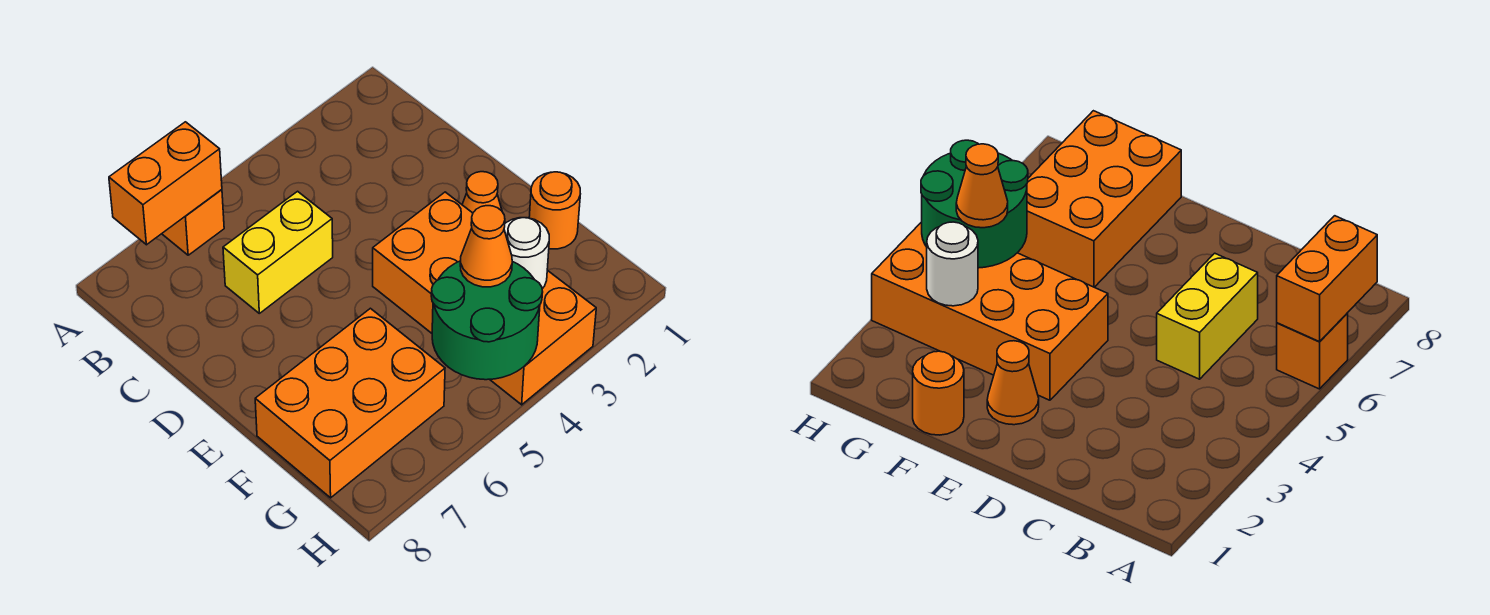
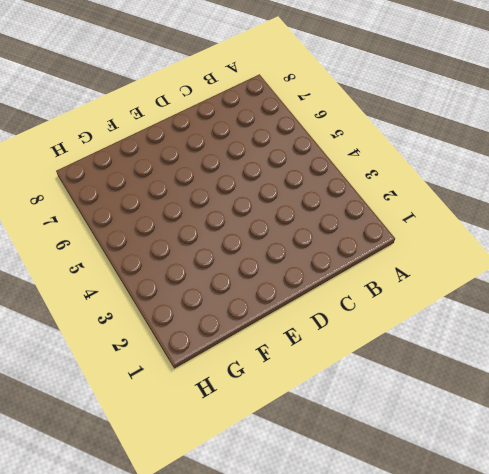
none -> orange 1x1 brick [162,190,224,255]
none -> yellow 1x2 brick [223,191,333,313]

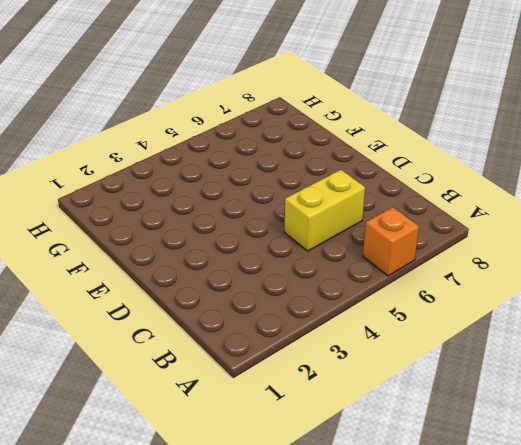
none -> orange 1x1 cone [462,172,502,213]
none -> orange 2x4 brick [373,192,596,405]

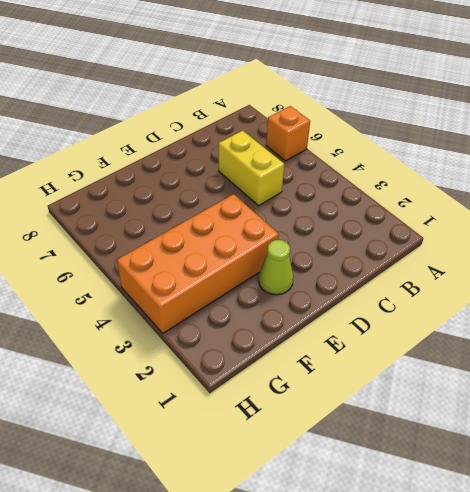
lime 1x1 cone [259,240,293,295] -> orange 1x1 cone [462,172,502,213]
none -> orange 1x1 round brick [529,172,580,249]
none -> orange 2x3 brick [255,308,445,498]

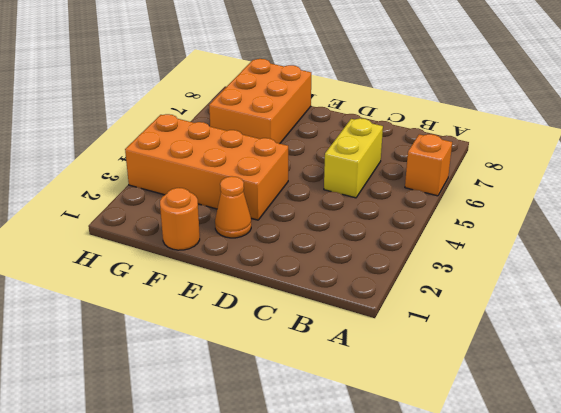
none -> orange 1x2 brick [109,122,222,245]
none -> white 1x1 round brick [504,218,549,289]

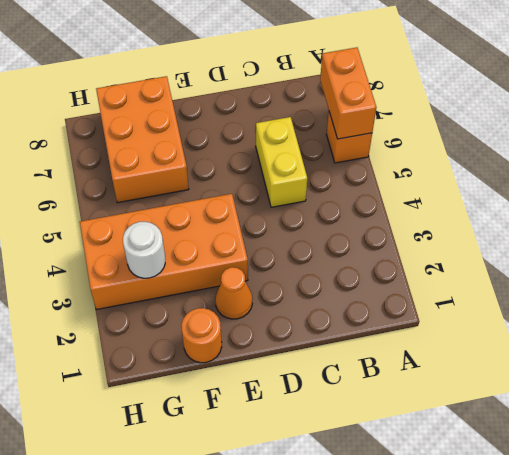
none -> green 2x2 round brick [431,261,543,380]
none -> orange 1x1 cone [460,206,512,287]

